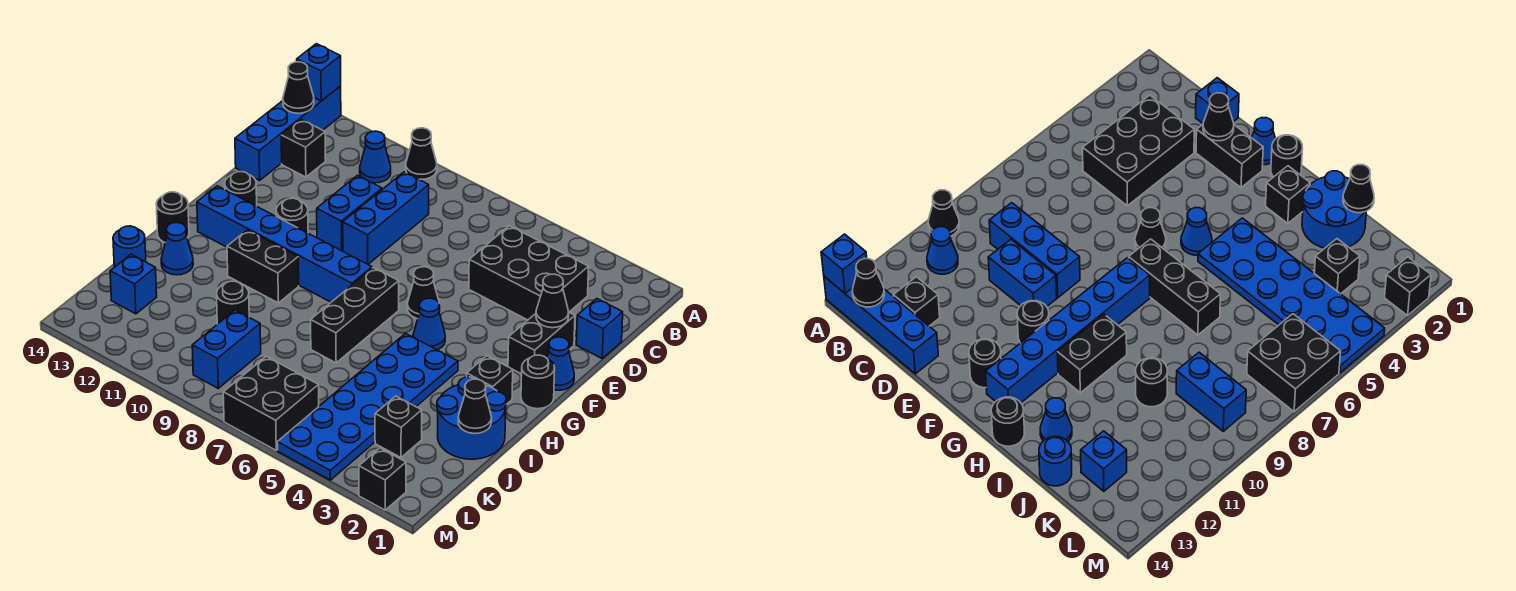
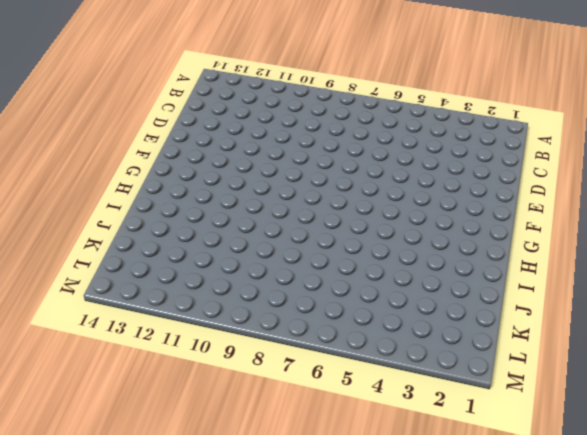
none -> black 1x1 cone [406,128,437,179]
none -> blue 1x4 brick [235,86,341,180]
none -> blue 1x1 cone [360,131,391,183]
none -> black 2x3 brick [469,226,589,320]

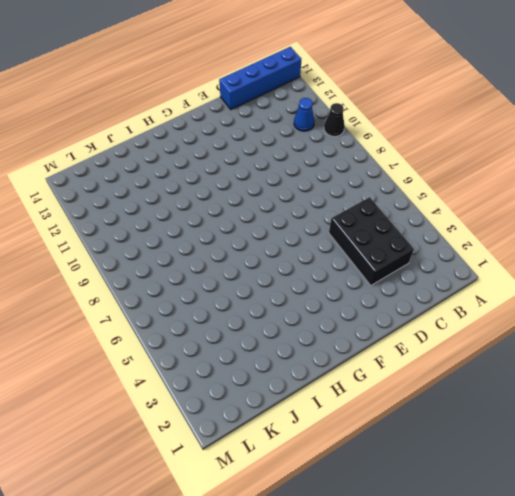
none -> blue 1x3 brick [343,172,429,264]
none -> black 1x1 brick [281,119,326,177]
none -> blue 1x1 brick [576,299,623,358]
none -> blue 1x2 brick [317,175,382,251]

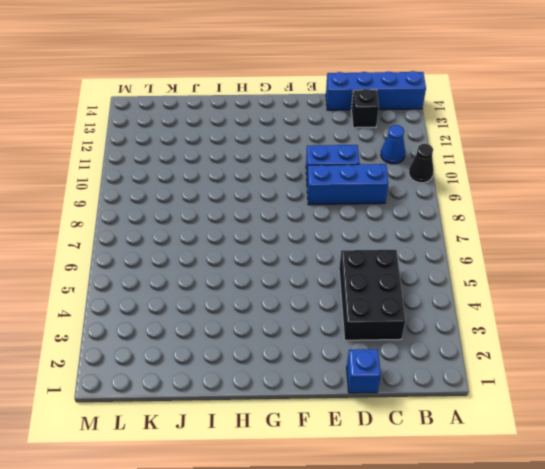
none -> black 1x2 brick [508,313,575,374]
none -> blue 1x1 cone [547,337,574,390]
none -> black 1x1 cone [407,267,439,319]
none -> black 1x1 round brick [276,198,308,233]

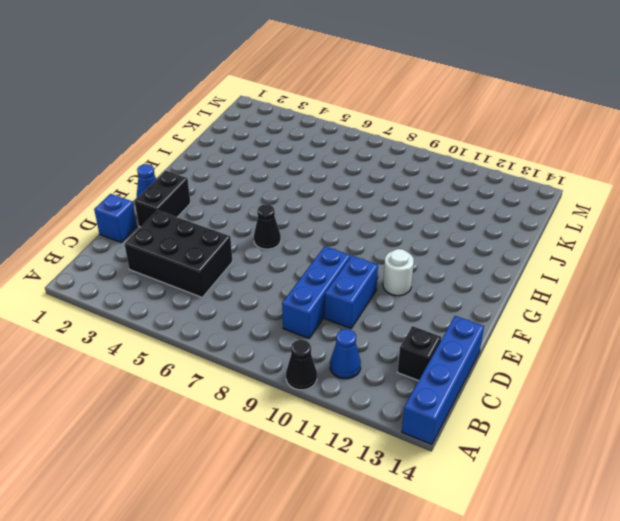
white 1x1 round brick [383,249,414,296] -> black 1x1 round brick [276,198,308,233]
none -> black 1x1 round brick [225,172,257,206]
none -> black 1x1 round brick [521,355,555,409]
none -> blue 1x1 cone [413,298,445,350]
none -> black 1x3 brick [311,268,399,363]

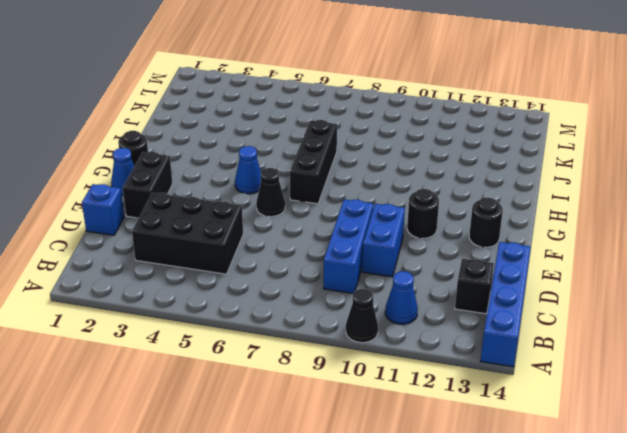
none -> blue 1x6 brick [197,186,372,302]
none -> black 1x1 brick [467,356,513,404]
none -> blue 2x6 plate [277,333,458,480]
none -> black 1x2 brick [227,230,299,303]

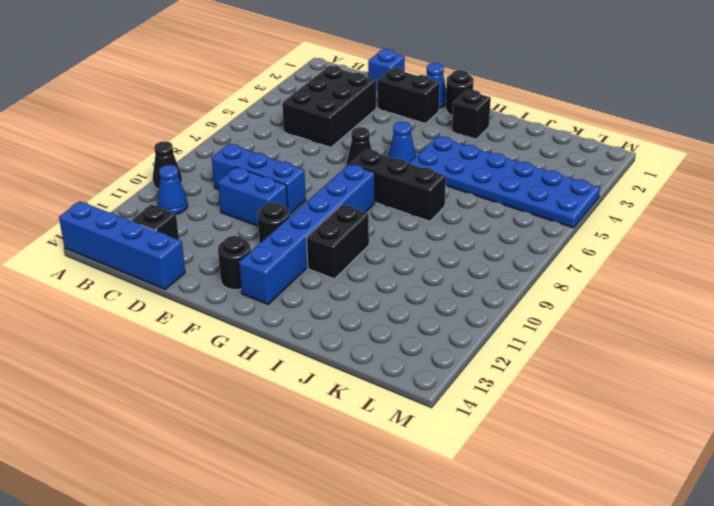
none -> black 1x1 round brick [156,192,189,242]
none -> blue 2x2 round brick [437,377,507,459]
none -> blue 1x1 cone [161,222,193,275]
none -> black 1x1 round brick [217,281,249,324]

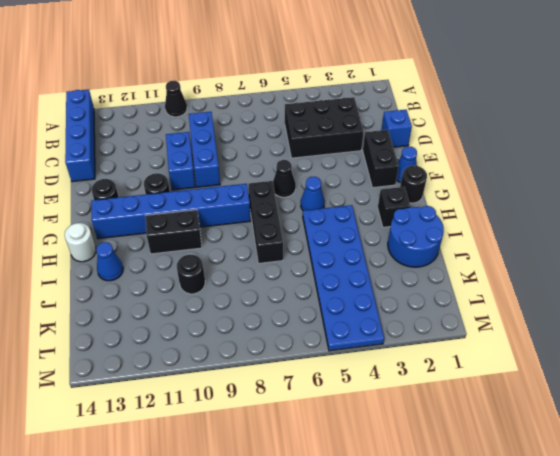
white 1x1 round brick [65,223,96,262] -> black 1x1 round brick [156,192,189,242]
none -> blue 1x1 cone [360,131,391,183]
none -> black 1x1 brick [281,119,326,177]
none -> blue 1x1 round brick [113,226,146,267]
none -> black 1x1 brick [375,396,422,457]

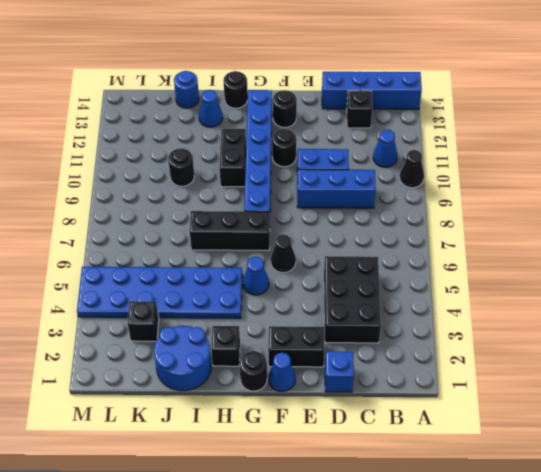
none -> blue 1x2 brick [192,310,261,388]
none -> blue 1x1 brick [110,254,157,314]
none -> black 2x2 brick [223,356,319,450]
none -> black 1x1 brick [359,448,406,510]

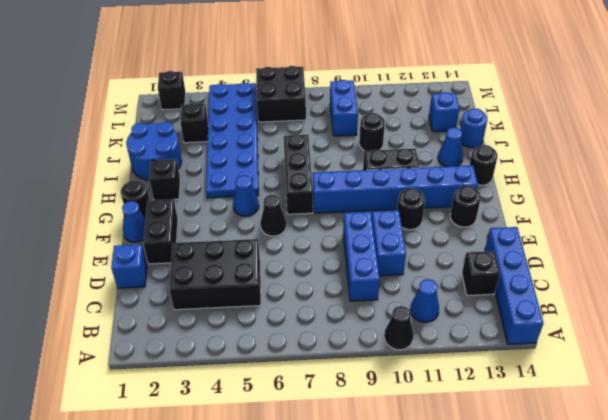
none -> blue 1x1 brick [297,44,341,101]
none -> black 1x1 cone [283,62,314,113]
none -> black 1x1 cone [536,274,569,328]
none -> black 1x1 cone [458,379,492,434]

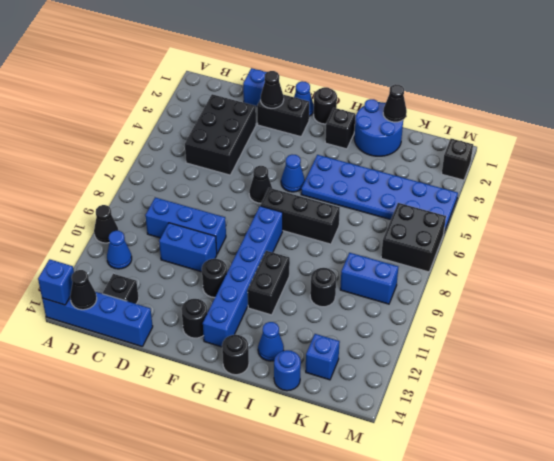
none -> black 1x1 brick [375,396,422,457]

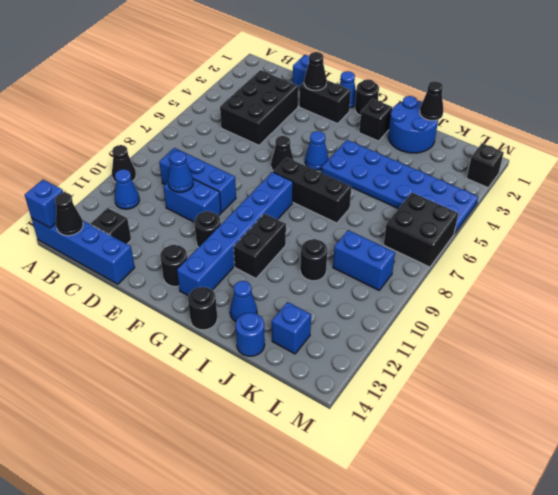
blue 1x1 cone [168,151,193,192] -> none
none -> black 1x1 brick [375,396,422,457]

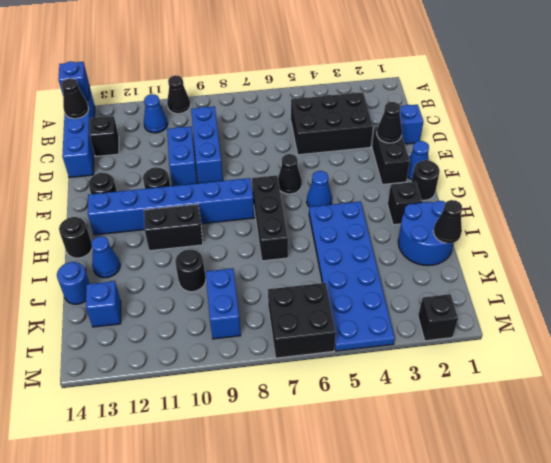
none -> black 1x1 brick [375,396,422,457]

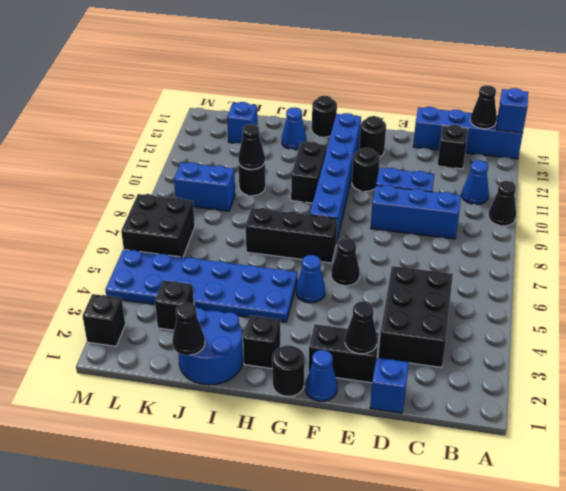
black 1x1 cone [238,124,265,169] -> none
none -> blue 1x1 round brick [113,226,146,267]

